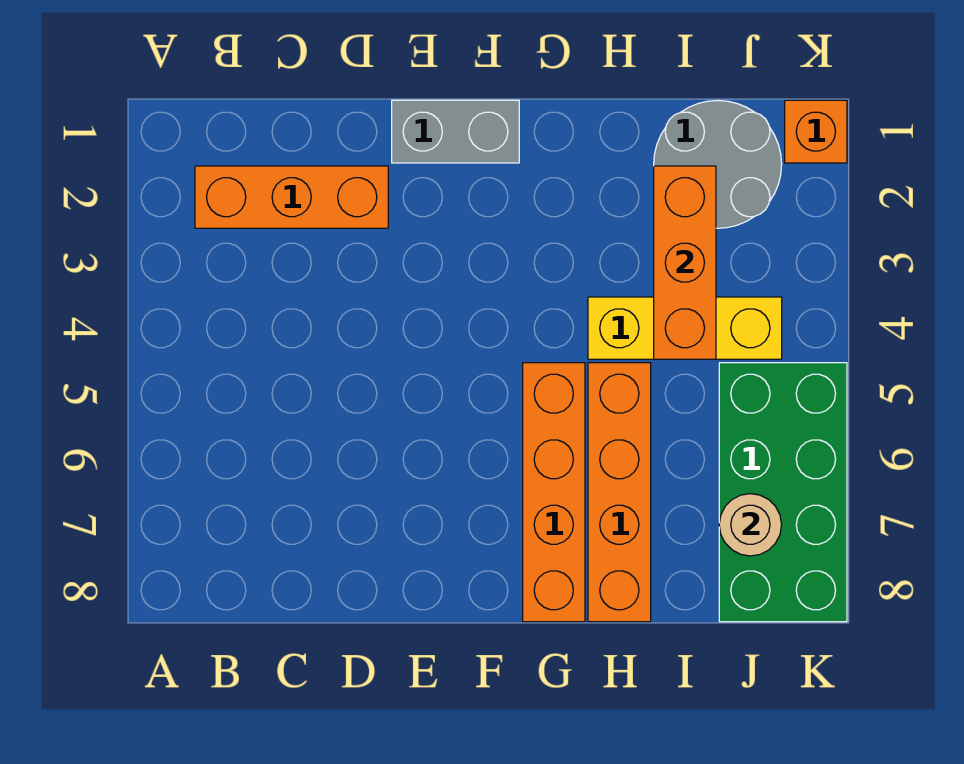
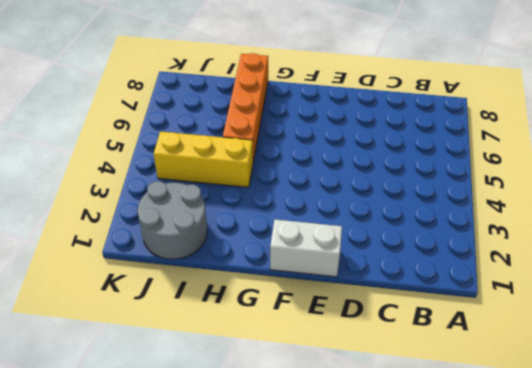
white 1x2 brick [270,220,342,277] -> grey 1x2 brick [392,100,519,163]
none -> orange 1x3 brick [195,166,388,228]
none -> orange 1x4 brick [523,363,585,622]

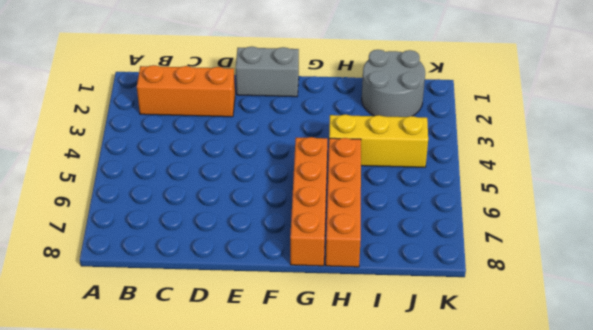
none -> green 2x4 brick [719,363,847,622]
none -> orange 1x1 brick [785,100,847,163]

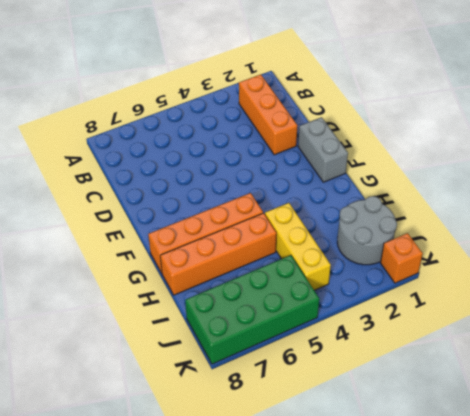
none -> orange 1x3 brick [654,166,716,359]
none -> tan 1x1 round brick [719,494,782,556]

